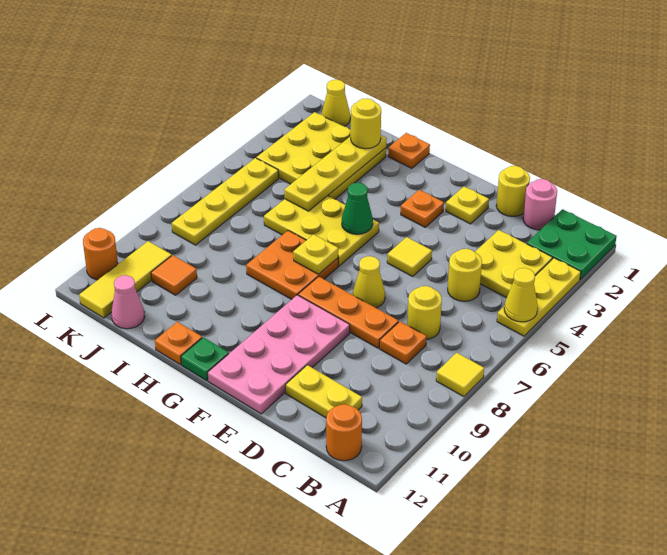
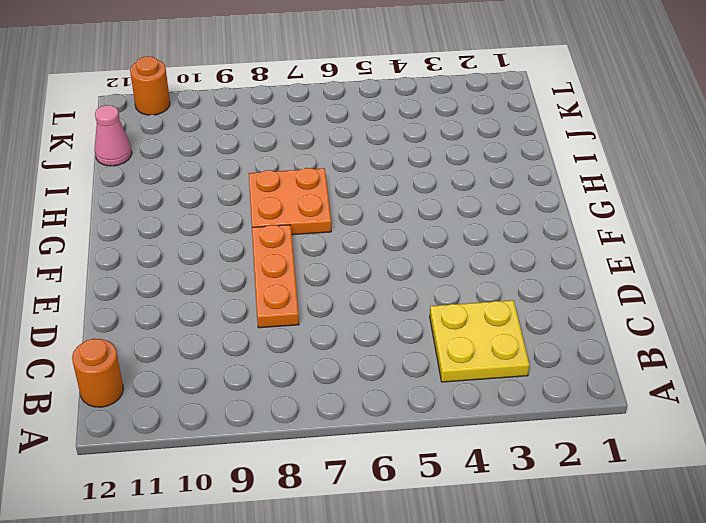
none -> green 2x2 plate [527,209,617,280]
none -> yellow 1x3 plate [497,258,581,336]
none -> yellow 1x1 tile [436,353,484,397]
none -> pink 1x1 round brick [523,179,557,230]

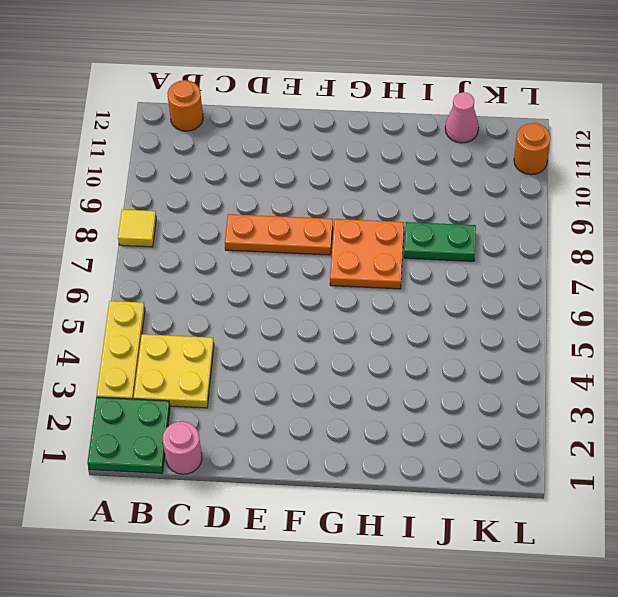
green 1x2 plate [404,222,476,261] -> none
none -> yellow 1x1 round brick [448,249,482,301]
none -> yellow 1x1 round brick [407,286,442,339]
none -> orange 1x1 plate [380,321,427,364]
none -> yellow 1x2 plate [286,365,362,418]

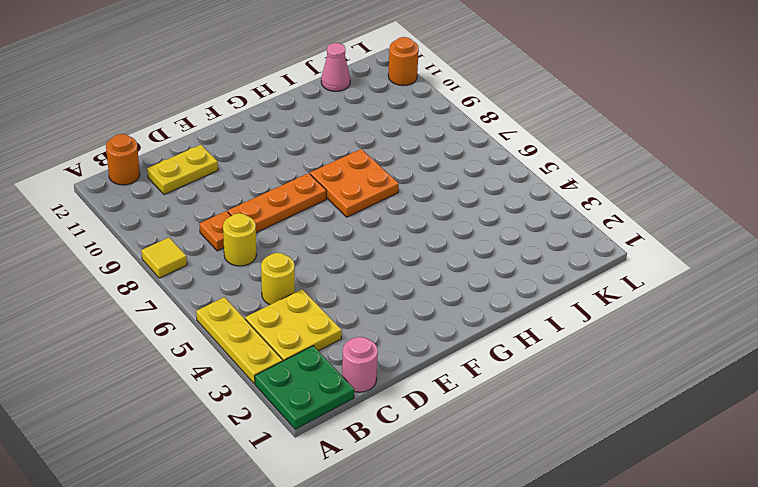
none -> yellow 1x1 round brick [496,166,530,216]
none -> yellow 1x1 plate [446,187,489,224]
none -> yellow 1x1 tile [387,237,432,276]
none -> yellow 1x1 cone [353,256,385,308]

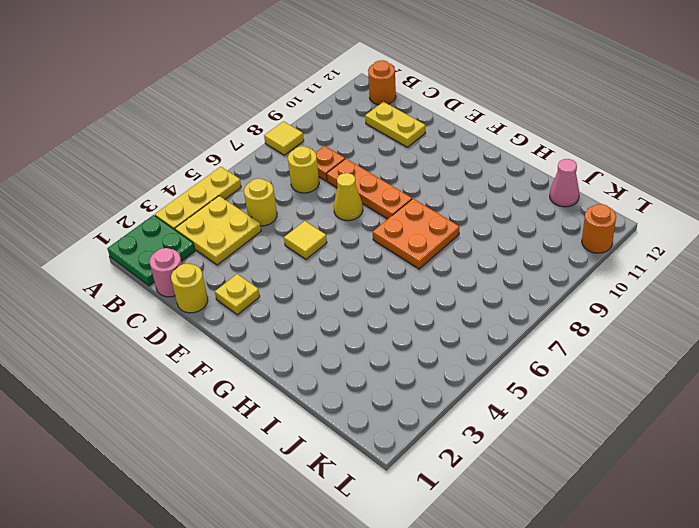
none -> pink 2x4 plate [208,295,350,414]
none -> orange 1x1 plate [401,190,444,227]
none -> yellow 2x3 plate [264,196,379,266]
none -> green 1x1 plate [181,337,229,381]

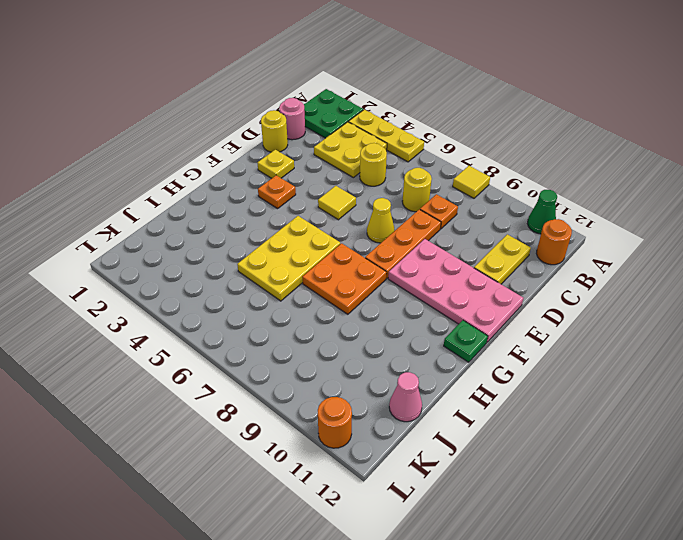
green 1x1 cone [528,190,557,234] -> green 1x1 cone moved to [342,183,373,234]
none -> orange 1x1 plate [388,133,430,168]
none -> orange 1x1 plate [155,322,202,365]
none -> yellow 3x3 plate [256,112,386,199]
none -> orange 1x1 tile [151,255,197,295]

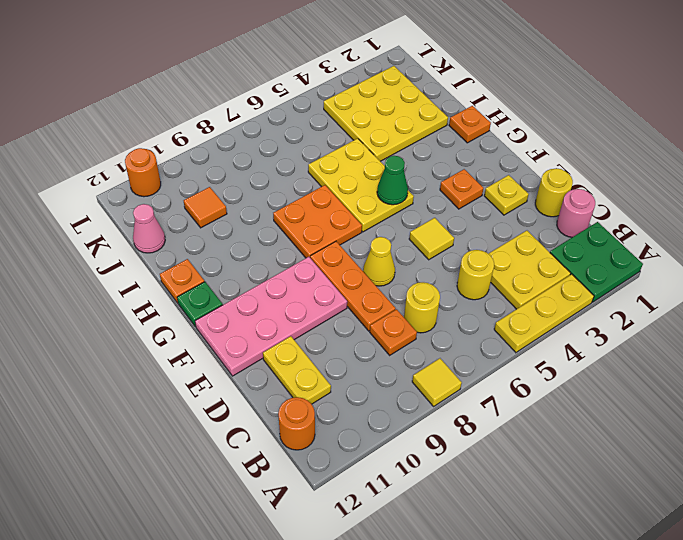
none -> yellow 1x1 cone [321,80,350,126]
none -> yellow 1x4 plate [172,158,279,245]
none -> yellow 1x3 tile [79,241,172,318]
none -> yellow 1x1 cone [504,268,538,322]

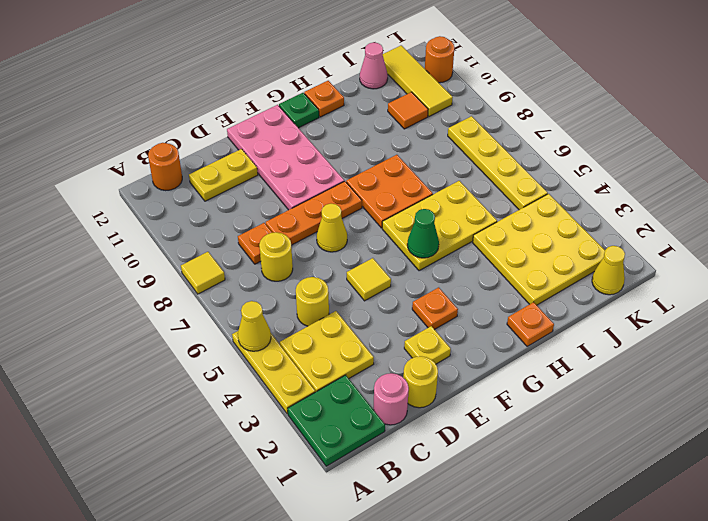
none -> yellow 1x1 plate [293,234,338,274]
none -> yellow 1x4 plate [284,135,387,211]
none -> yellow 1x1 round brick [351,98,381,149]

